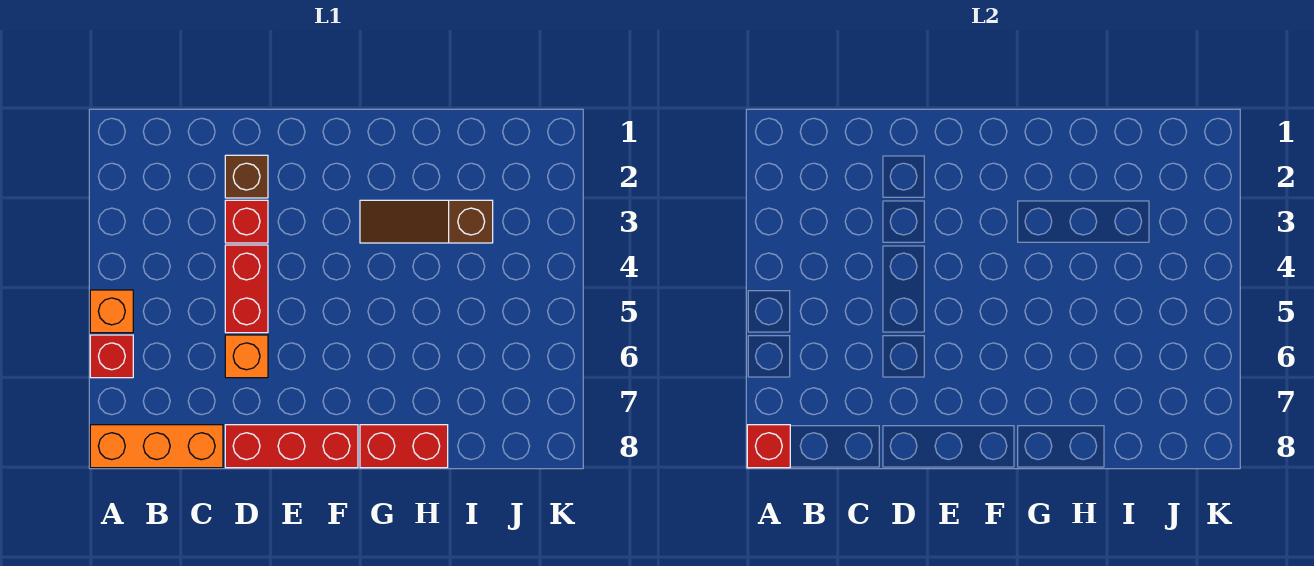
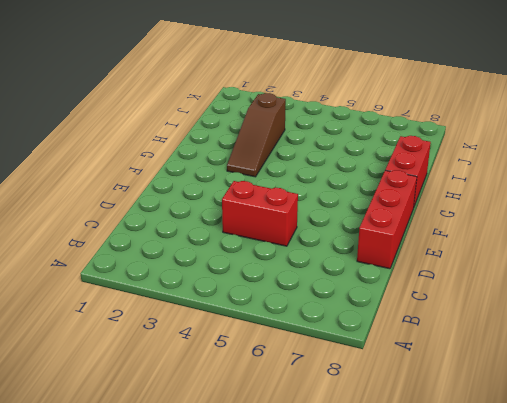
none -> orange 1x1 brick [90,290,133,333]
none -> red 1x1 brick [90,335,133,378]

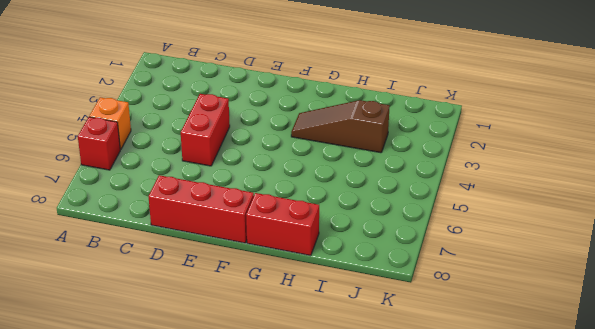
none -> orange 1x3 brick [90,425,223,468]
none -> brown 1x1 brick [225,155,268,198]

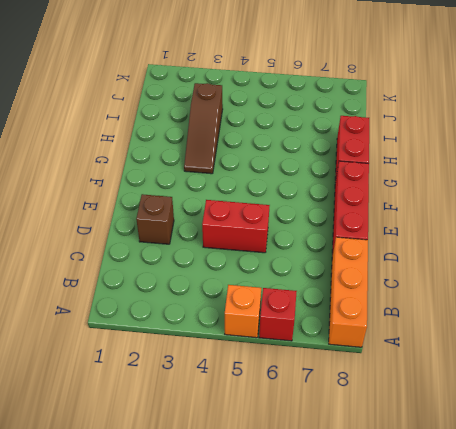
none -> red 1x1 brick [225,200,268,243]
none -> orange 1x1 brick [225,335,268,378]

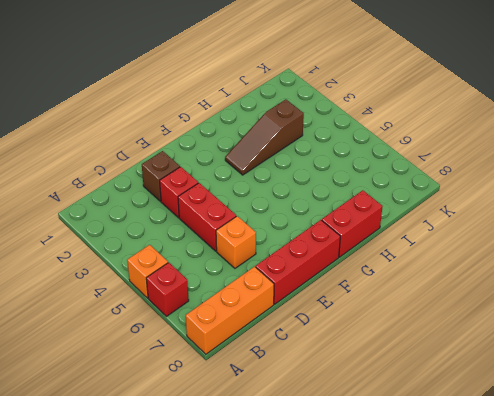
none -> red 1x1 brick [747,425,790,468]

